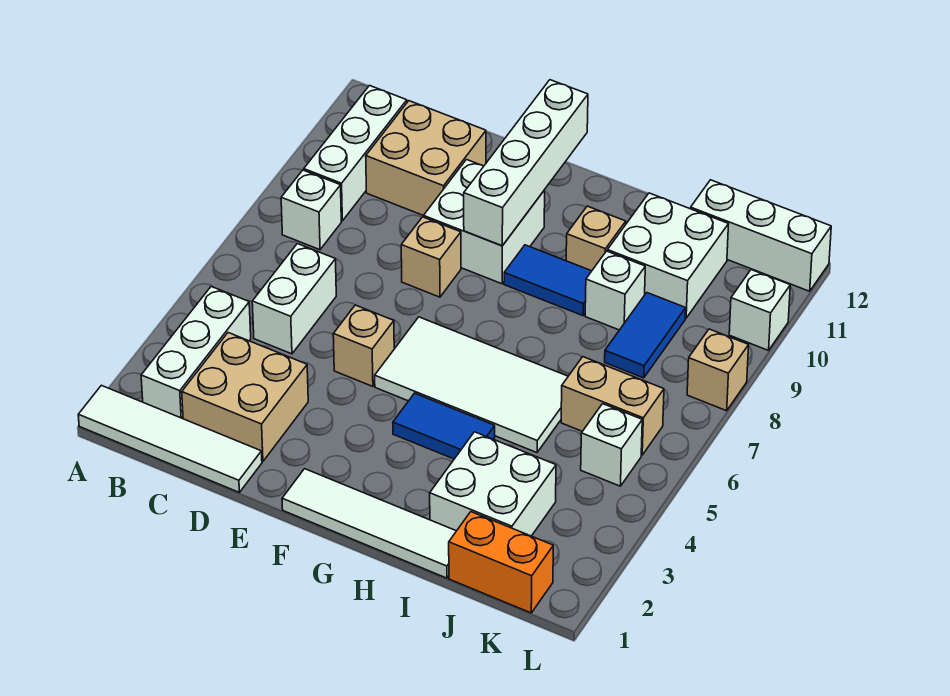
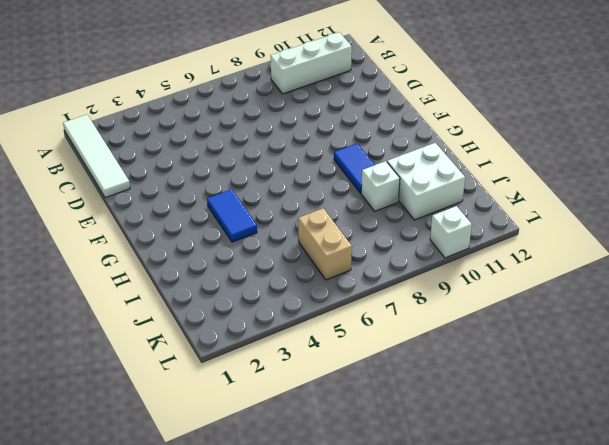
none -> white 1x3 brick [141,287,251,419]
none -> white 1x1 brick [281,170,341,250]
none -> tan 2x2 brick [182,333,308,461]

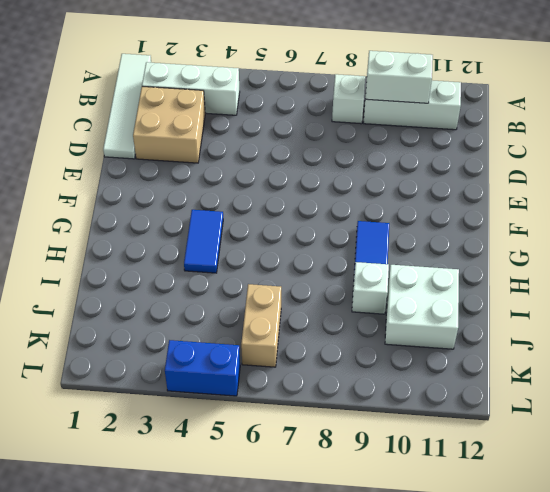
white 1x2 brick [366,51,433,103] -> white 1x2 brick moved to [252,244,336,354]
blue 1x2 brick [165,340,240,396] -> none
none -> tan 2x2 brick [366,101,486,216]
none -> tan 1x1 brick [333,305,394,386]
none -> tan 1x1 brick [401,217,461,297]

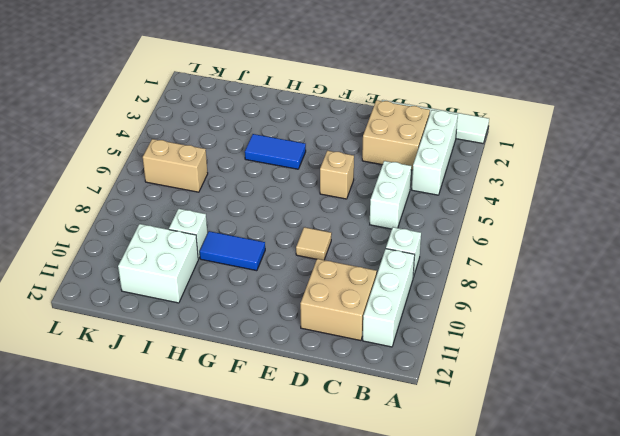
tan 1x1 tile [296,227,332,260] -> tan 1x1 brick [401,217,461,297]
none -> white 2x2 brick [424,160,545,284]
none -> white 1x4 tile [282,469,456,578]
none -> white 2x4 tile [375,317,568,453]

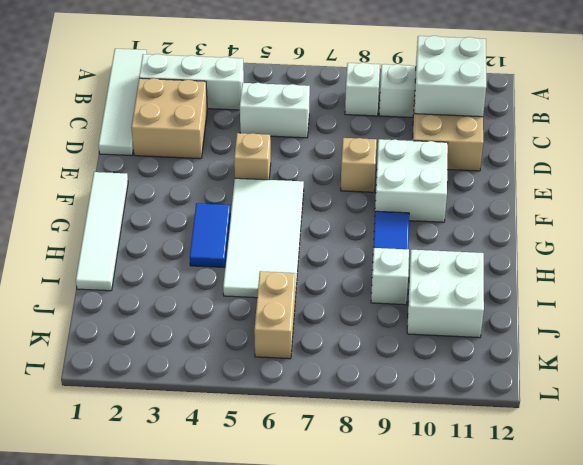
white 2x2 brick [415,36,486,117] -> white 2x2 brick moved to [430,432,556,536]
none -> tan 1x1 brick [566,206,626,271]
none -> orange 1x2 brick [449,512,553,613]
none -> blue 1x2 tile [605,293,686,378]

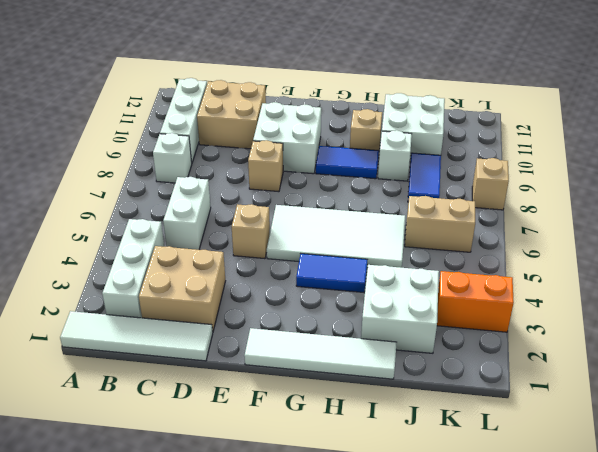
orange 1x2 brick [437,271,514,332] -> orange 1x2 brick moved to [449,512,553,613]
none -> white 1x3 brick [691,180,831,291]
none -> white 1x1 brick [581,404,642,486]
none -> white 1x1 brick [729,270,790,350]

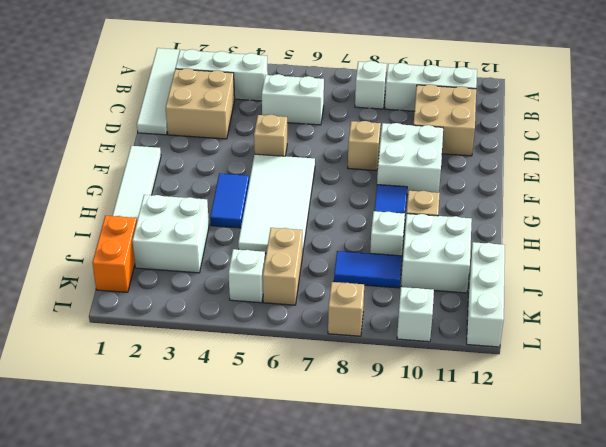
none -> white 1x4 brick [464,80,588,246]

